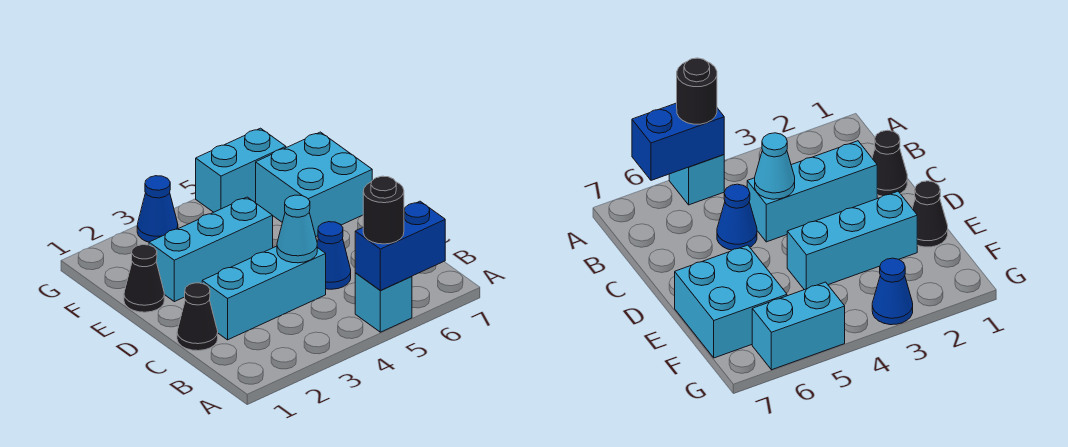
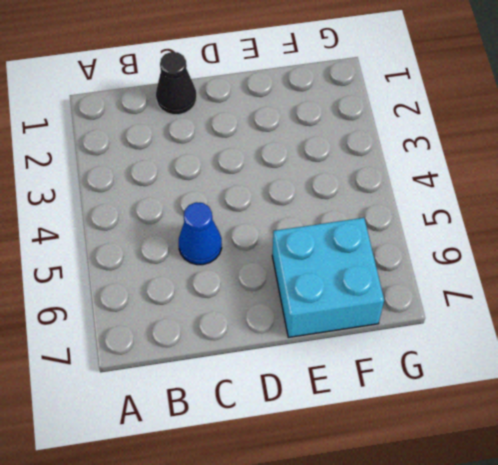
none -> cyan 1x1 brick [355,273,412,332]
none -> cyan 1x3 brick [202,246,326,340]
none -> black 1x1 cone [124,245,164,312]

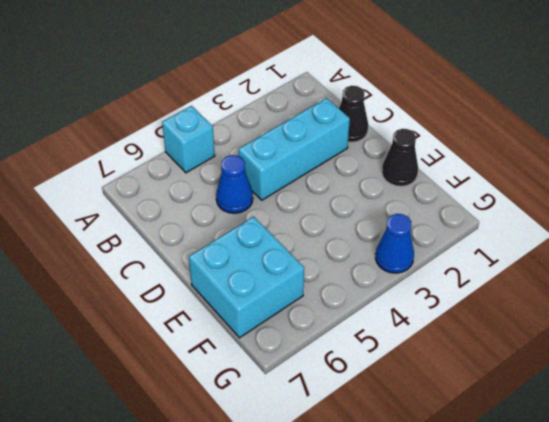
none -> cyan 1x3 brick [149,197,273,302]
none -> cyan 1x2 brick [196,128,286,212]
none -> blue 1x2 brick [355,201,445,290]

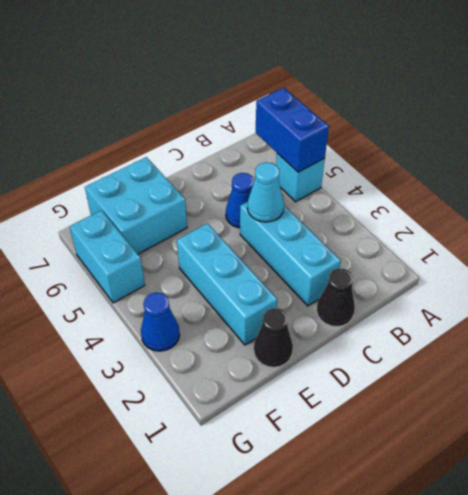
none -> black 1x1 round brick [363,176,404,244]

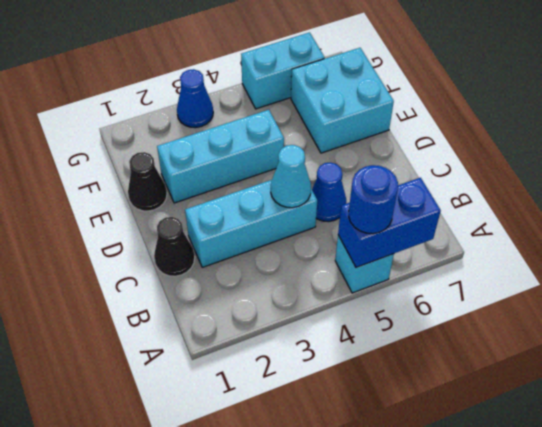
blue 1x1 round brick [349,165,398,234] -> black 1x1 round brick [363,176,404,244]

